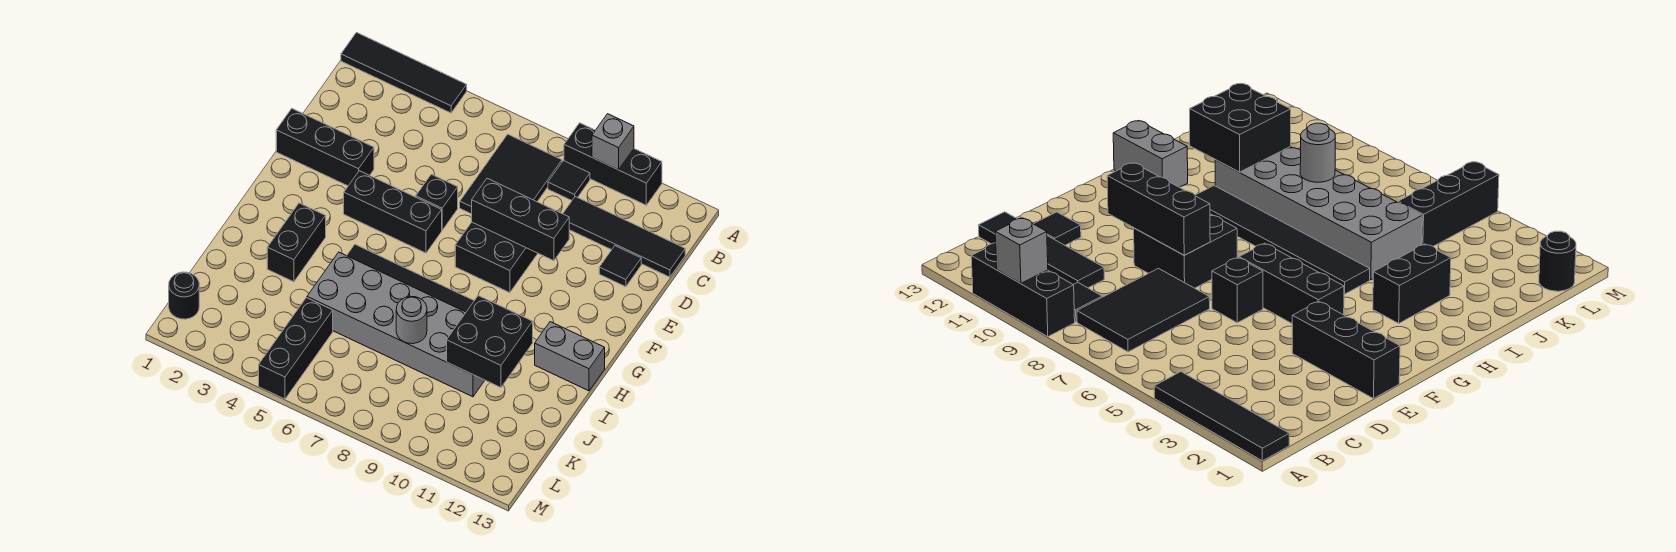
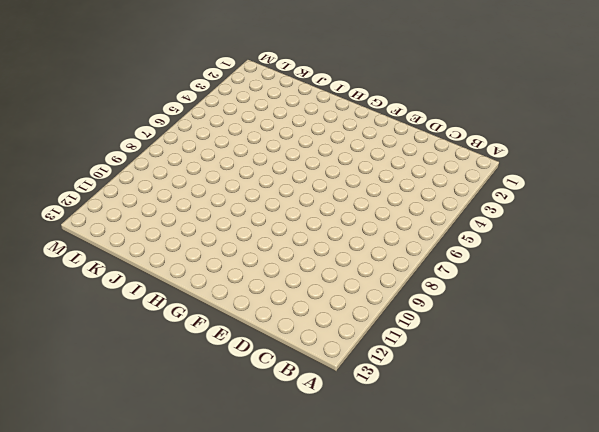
none -> black 1x4 tile [341,33,467,113]
none -> black 1x3 brick [564,123,662,205]
none -> black 2x3 tile [460,134,562,214]

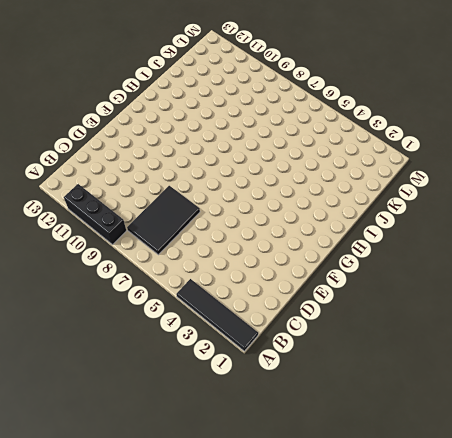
none -> black 1x1 tile [548,161,590,200]
none -> black 1x4 tile [563,197,685,277]
none -> black 1x1 tile [599,246,641,287]

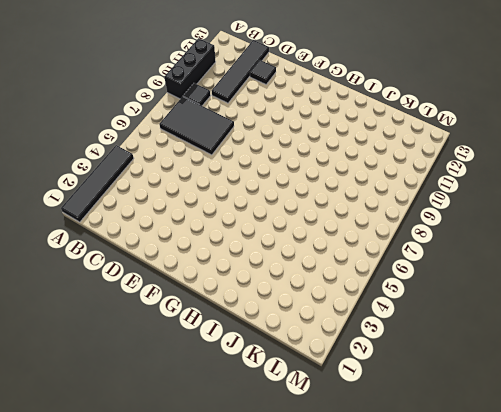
none -> black 1x3 brick [276,109,374,186]
none -> black 1x1 brick [416,174,458,230]
none -> black 2x2 brick [455,222,538,293]

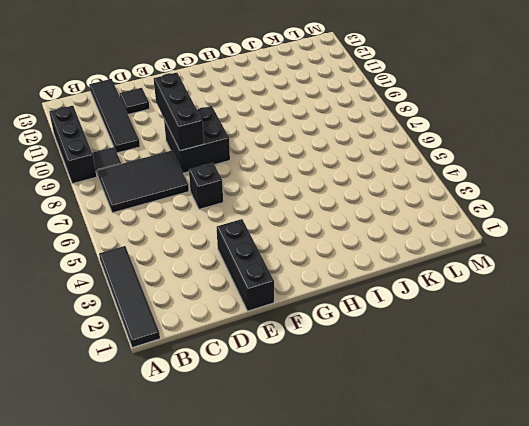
none -> black 1x3 brick [344,171,442,253]
none -> black 1x2 brick [267,203,326,282]
none -> black 1x6 tile [347,245,474,312]

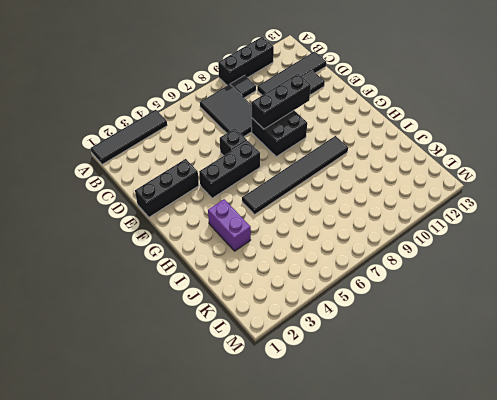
purple 1x2 brick [208,199,251,251] -> black 1x2 brick [267,203,326,282]
none -> grey 1x2 brick [535,322,605,391]
none -> grey 2x6 brick [307,252,485,397]
none -> black 1x3 brick [259,298,333,399]

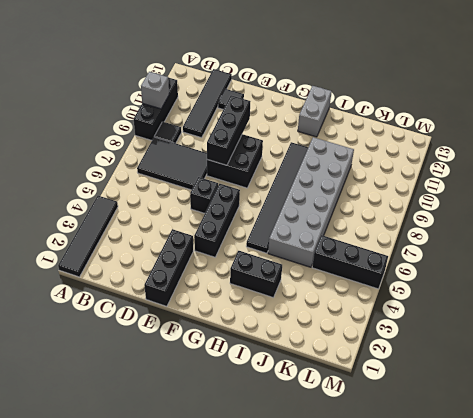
none -> black 1x1 round brick [169,272,199,319]
none -> black 2x2 brick [447,295,533,388]
none -> grey 1x1 round brick [396,296,427,344]

